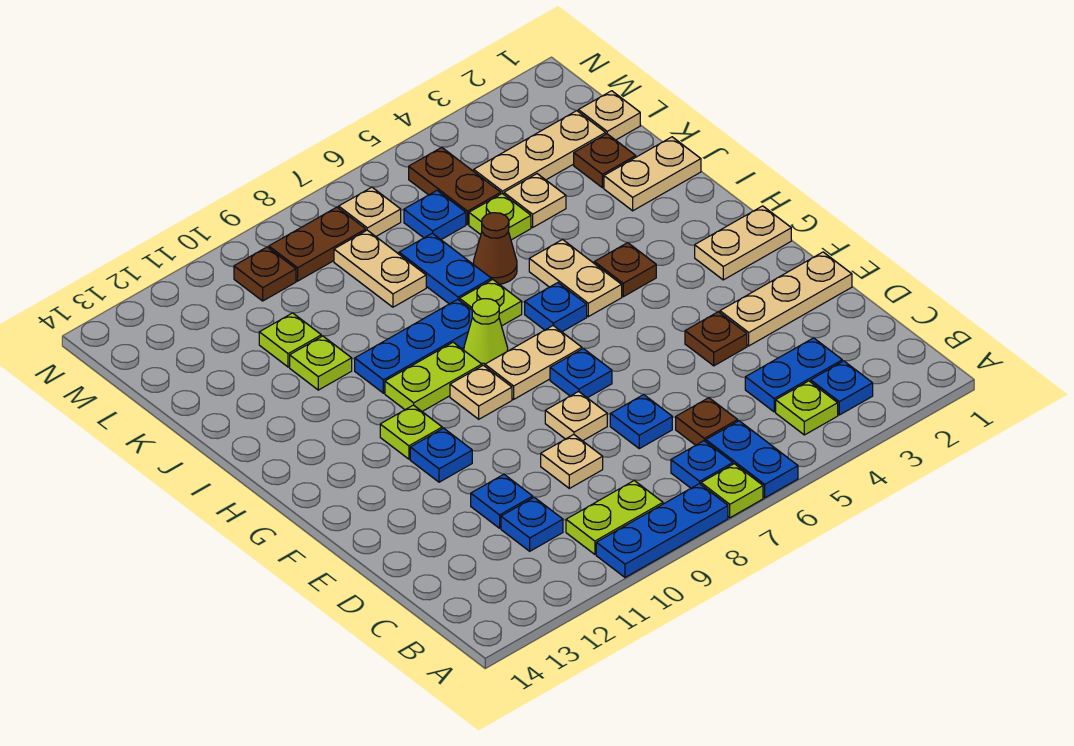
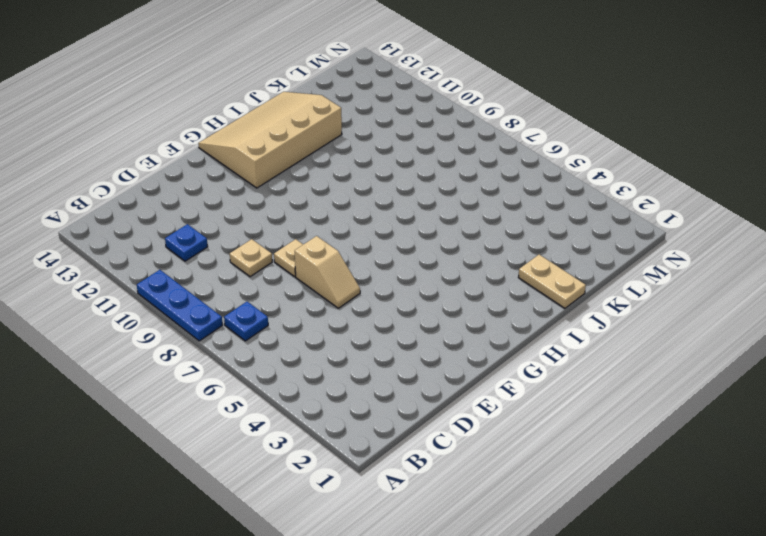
tan 1x2 slope [295,236,360,308] -> none
tan 3x4 slope [198,92,342,188] -> none
none -> blue 1x2 plate [706,421,798,498]
none -> lime 1x1 plate [701,464,763,518]
none -> blue 1x1 plate [811,361,873,415]
none -> lime 1x1 plate [776,381,838,435]

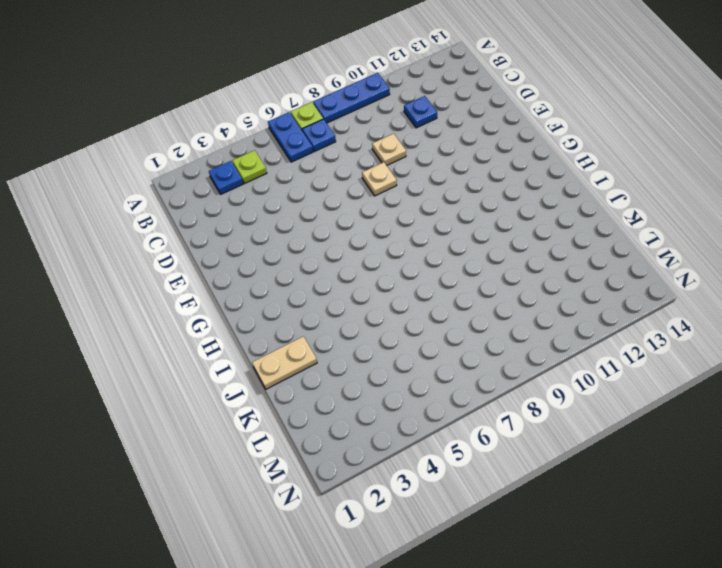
none -> lime 1x2 plate [566,481,663,554]
none -> blue 1x2 plate [745,338,842,412]
none -> brown 1x1 plate [676,398,738,445]
none -> blue 1x1 plate [610,395,672,449]

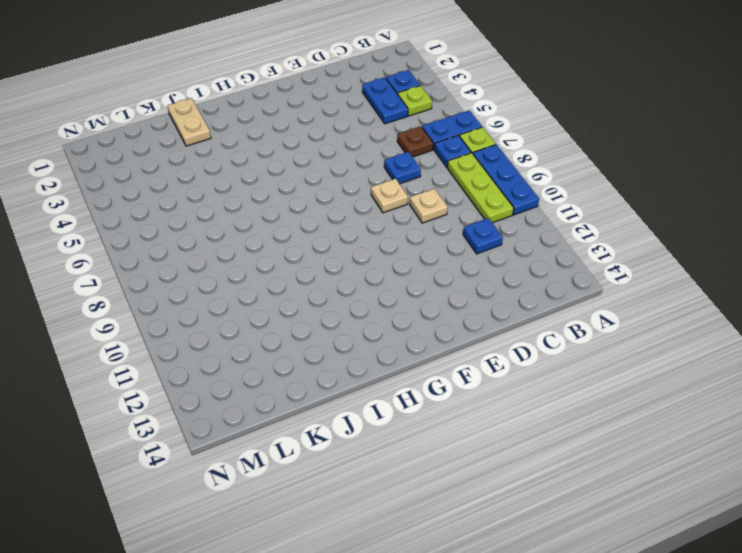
lime 1x3 plate [447,153,514,223] -> lime 1x2 plate [566,481,663,554]
none -> blue 1x1 plate [471,474,533,528]
none -> tan 1x3 plate [720,252,852,346]
none -> brown 1x1 plate [685,312,747,366]
none -> blue 1x1 plate [550,349,612,398]

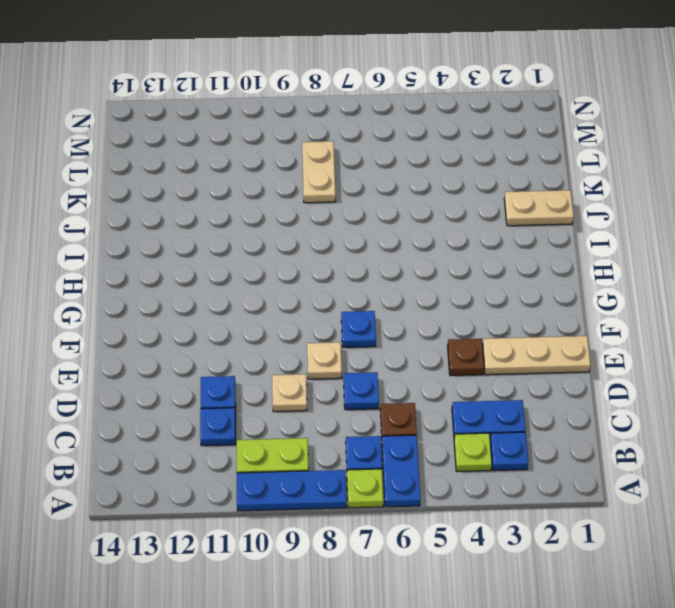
none -> blue 1x1 plate [410,428,472,482]
none -> tan 1x2 plate [695,206,791,280]
none -> tan 1x2 plate [485,326,582,399]
none -> tan 1x1 plate [450,365,512,419]

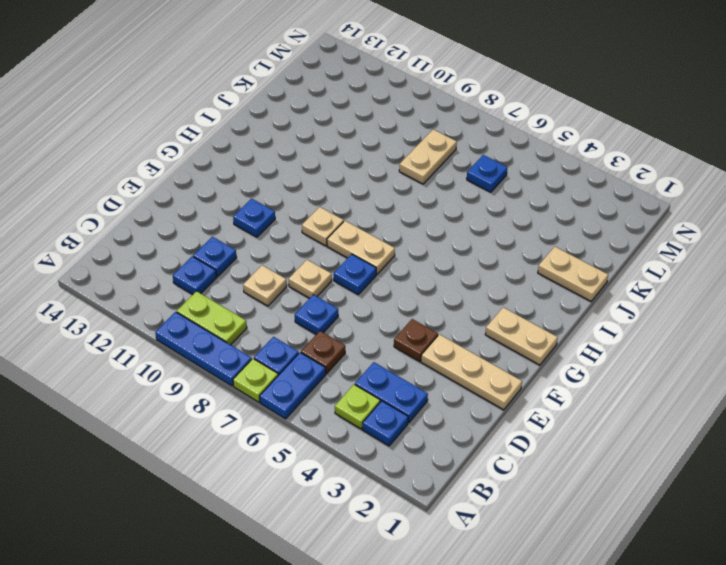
none -> lime 1x1 plate [380,405,442,459]
none -> brown 1x1 plate [594,243,656,297]
none -> tan 1x2 plate [529,240,622,317]
none -> blue 1x1 plate [525,283,587,332]

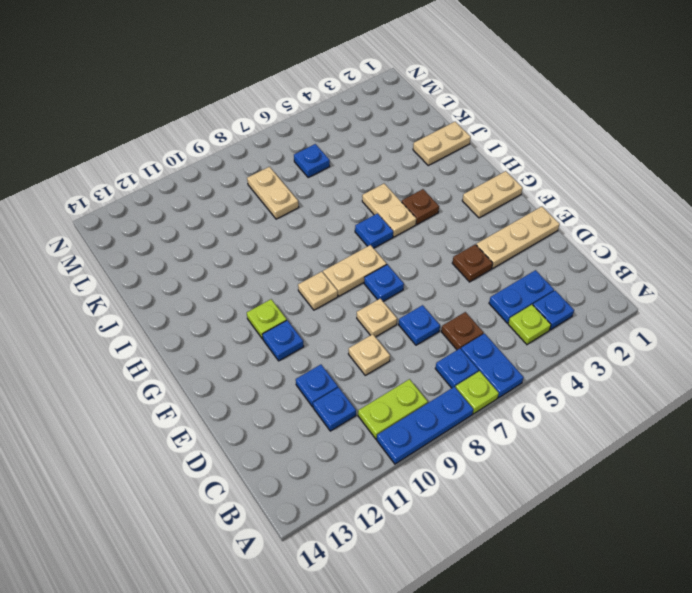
none -> lime 1x1 cone [464,299,508,366]
none -> lime 1x2 plate [385,342,482,411]
none -> lime 1x1 plate [460,279,522,326]
none -> blue 1x3 plate [355,299,472,393]

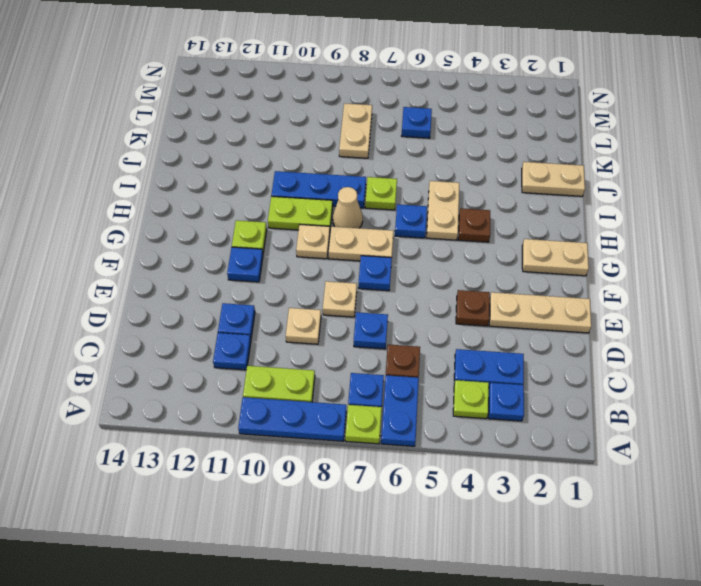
tan 1x1 cone [333,187,363,228] -> lime 1x1 cone [464,299,508,366]
none -> brown 1x1 cone [473,213,517,284]
none -> blue 1x2 plate [399,233,491,304]
none -> lime 1x1 plate [290,336,352,390]
none -> brown 1x1 plate [574,134,636,188]

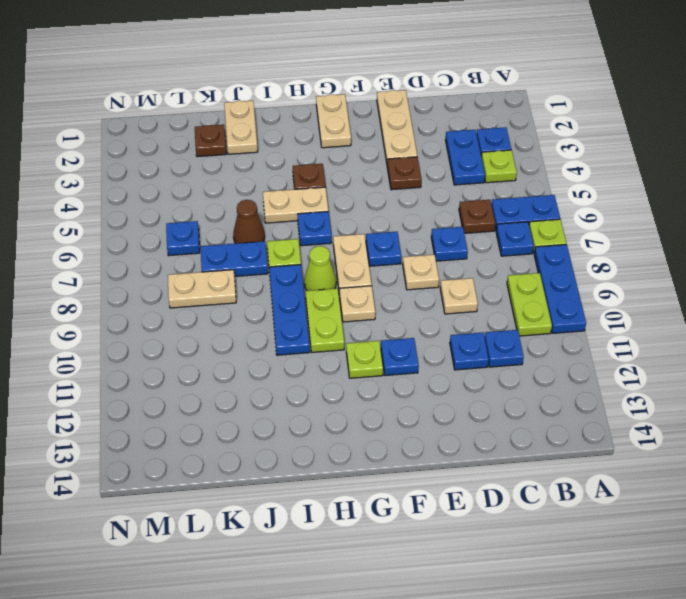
none -> lime 1x1 plate [290,336,352,390]
none -> tan 1x1 plate [504,174,566,227]
none -> lime 1x1 plate [469,194,531,240]
none -> lime 1x1 plate [259,313,321,367]

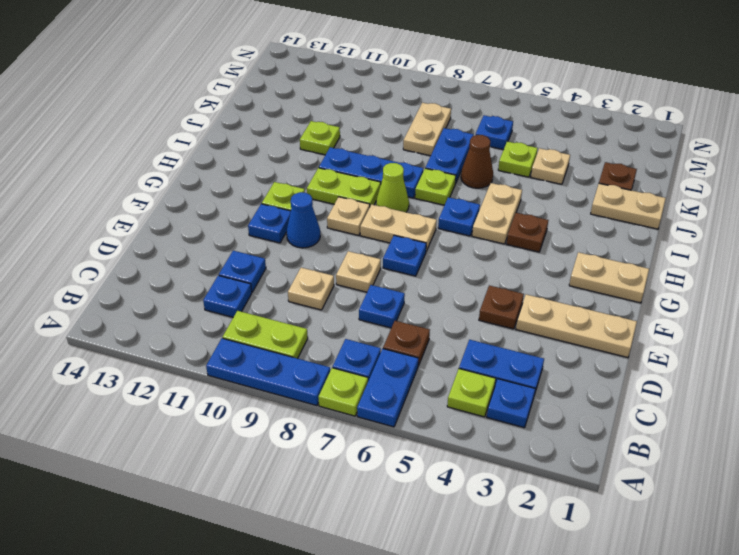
blue 1x1 cone [287,192,320,248] -> none
none -> lime 1x1 plate [259,313,321,367]
none -> tan 1x1 plate [578,91,640,140]
none -> tan 1x3 plate [474,111,606,194]
none -> brown 1x2 plate [409,147,501,224]

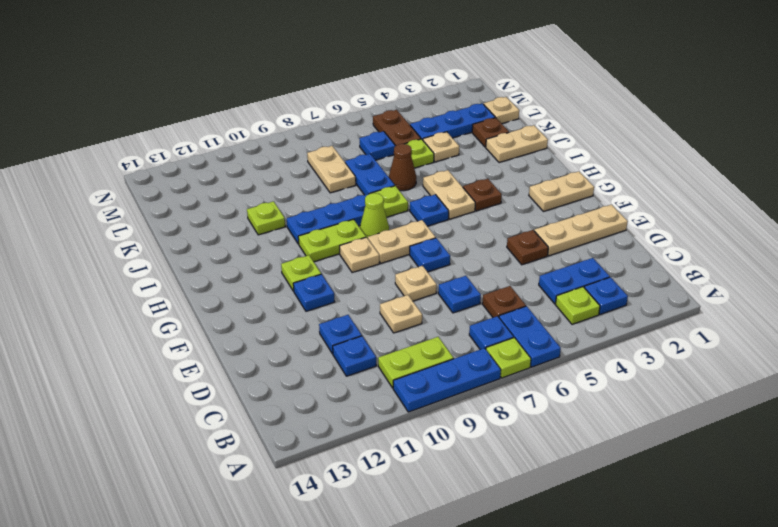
blue 1x3 plate [410,104,495,140] -> tan 1x3 plate [474,111,606,194]
none -> lime 1x1 plate [259,313,321,367]
none -> tan 1x1 plate [339,187,401,236]
none -> brown 1x2 plate [269,207,366,281]
none -> brown 1x1 plate [234,247,296,301]

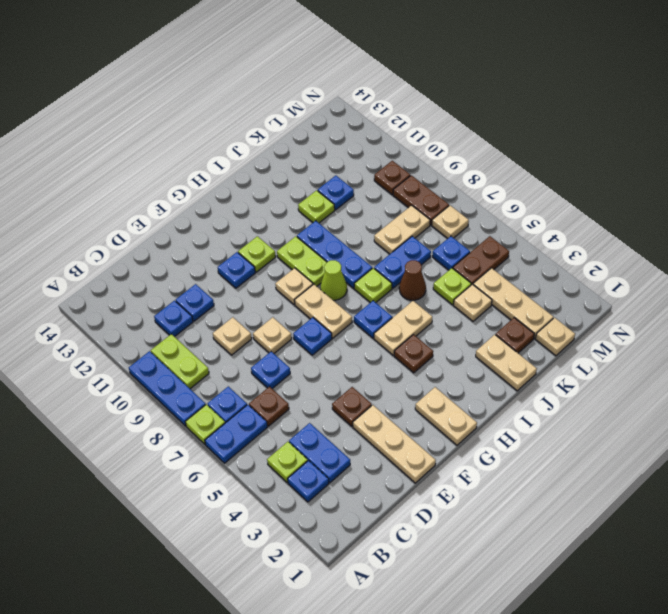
blue 1x1 plate [318,176,354,210] -> lime 1x1 plate [259,313,321,367]

